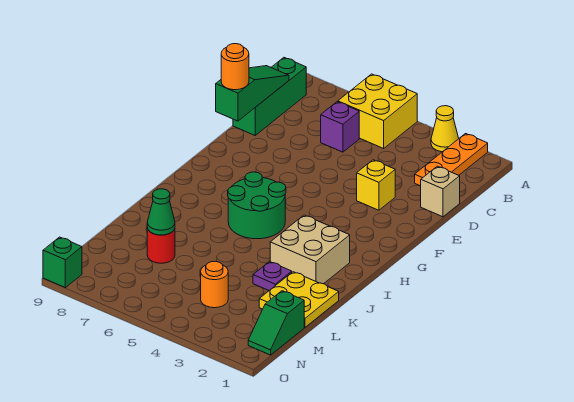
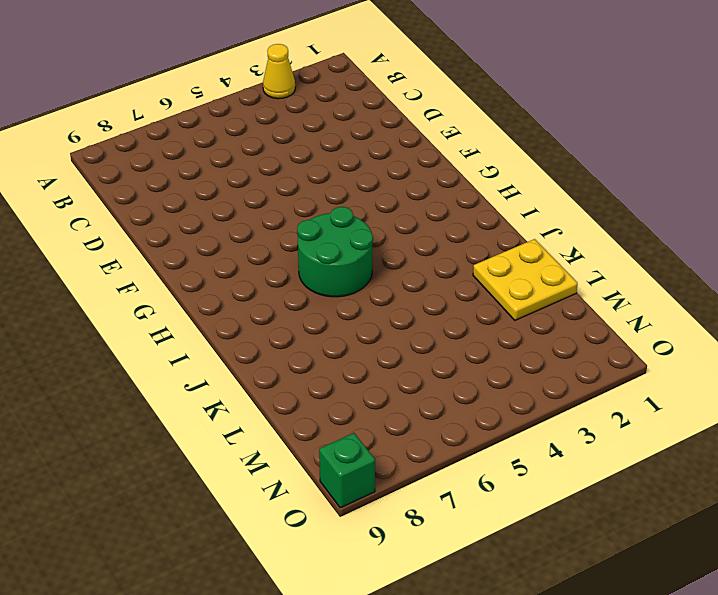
none -> orange 1x3 plate [415,134,488,186]
none -> yellow 2x2 brick [338,74,417,148]
none -> green 1x3 brick [233,58,306,135]

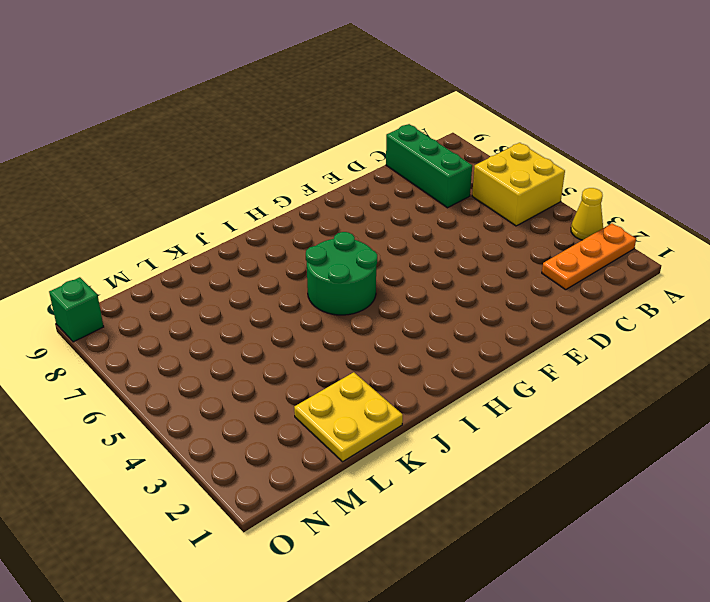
green 1x3 brick [386,124,472,208] -> green 1x3 brick turned to [233,58,306,135]
none -> purple 1x1 brick [321,102,359,152]
none -> tan 1x1 brick [421,166,460,217]
none -> yellow 1x1 brick [357,160,395,210]

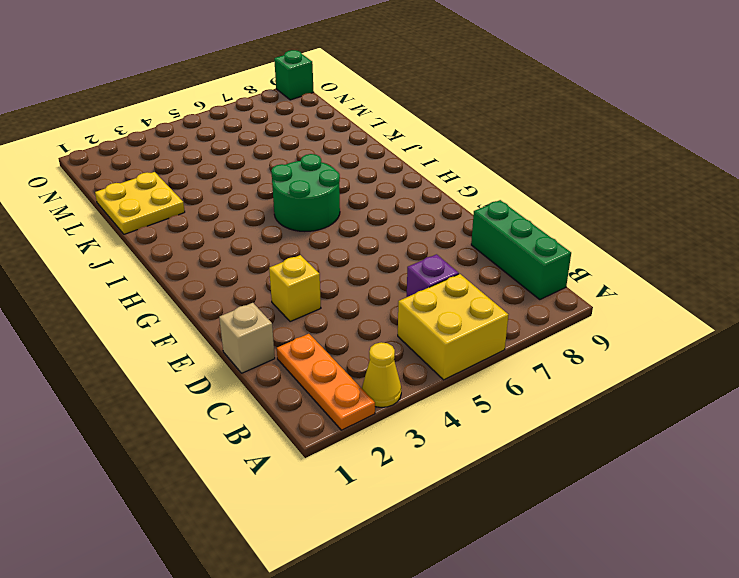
none -> tan 2x2 brick [270,215,350,284]
none -> purple 1x1 plate [253,262,292,290]
none -> red 1x1 round brick [147,228,175,263]

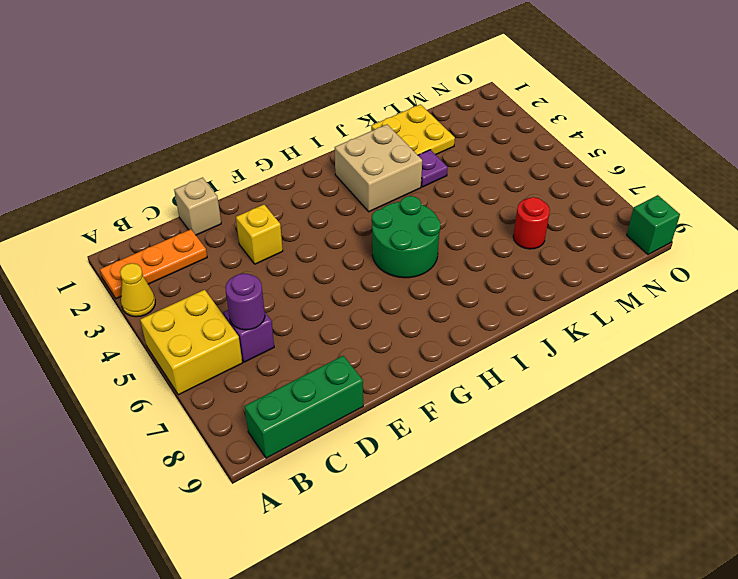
purple 1x1 round brick [225,273,265,330] -> none
none -> green 1x2 slope [248,291,304,355]
none -> orange 1x1 round brick [201,261,228,308]
none -> green 1x3 slope [216,66,289,121]

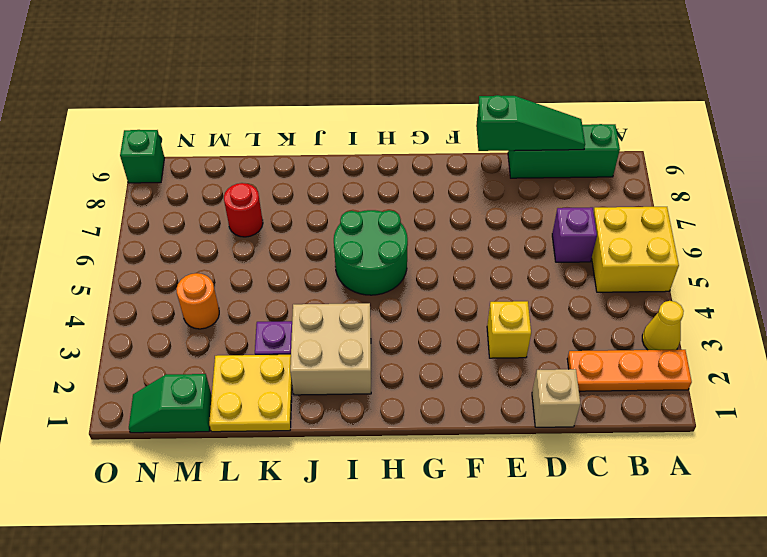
none -> green 1x1 cone [147,189,175,235]
none -> orange 1x1 round brick [221,44,249,90]

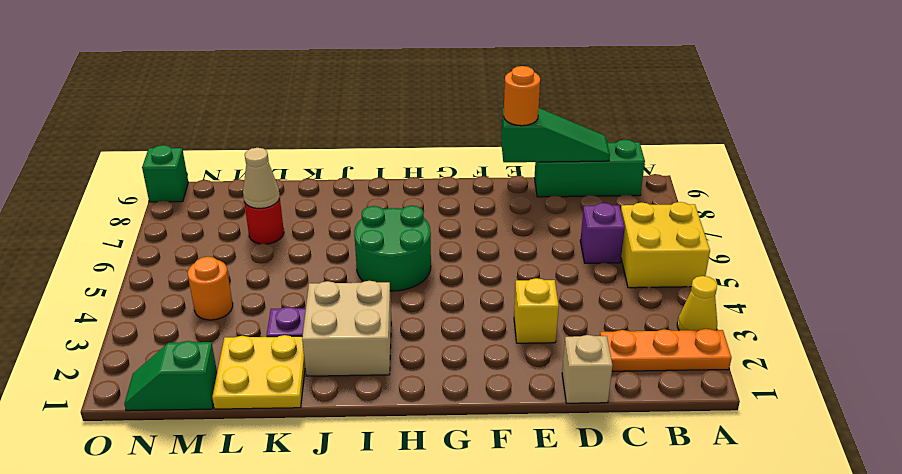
tan 1x1 cone [243,148,280,209] -> green 1x1 cone [147,189,175,235]

